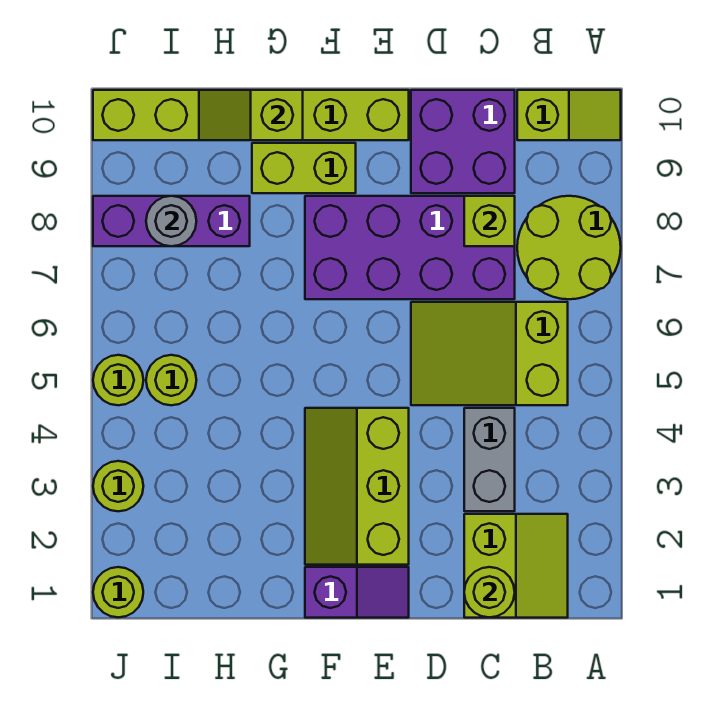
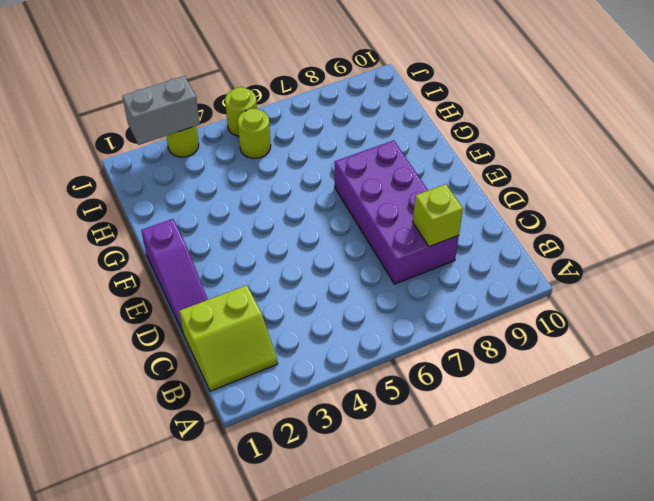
purple 1x3 slope [141,219,208,332] -> purple 1x2 slope [305,567,409,618]
grey 1x2 brick [122,76,200,145] -> grey 1x2 brick moved to [464,408,515,511]
none -> lime 2x2 round brick [517,196,621,299]
none -> lime 1x2 slope [517,90,621,140]
none -> lime 2x3 slope [411,302,568,405]

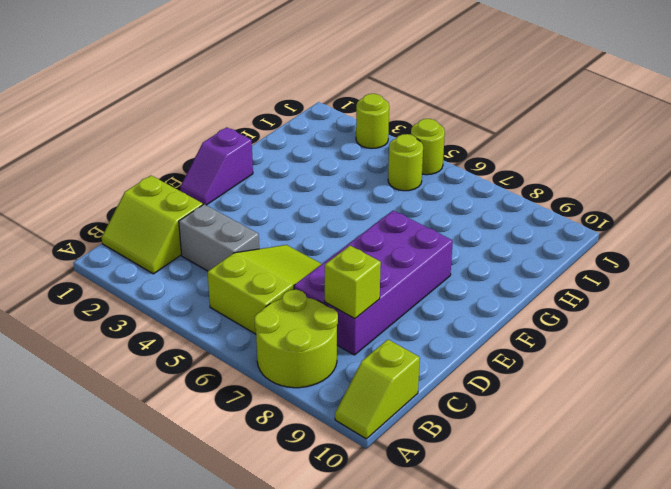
none -> purple 2x2 brick [411,90,515,193]
none -> lime 2x3 slope [305,408,409,565]
none -> lime 1x6 brick [93,90,409,140]

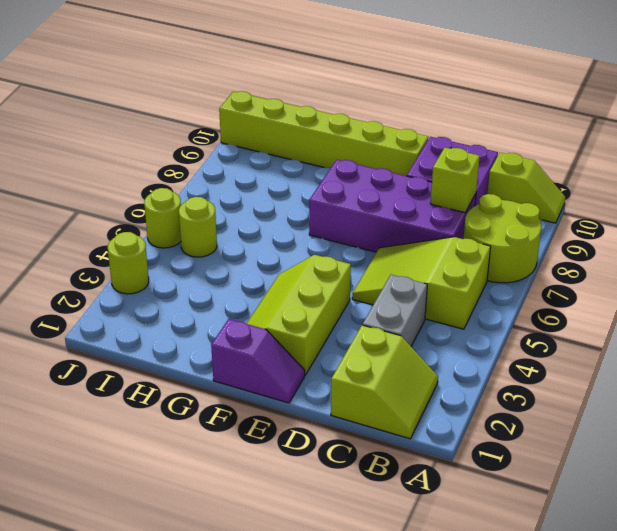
none -> lime 1x2 brick [252,143,356,193]
none -> purple 1x3 brick [93,196,250,246]
none -> lime 1x1 round brick [93,567,143,617]

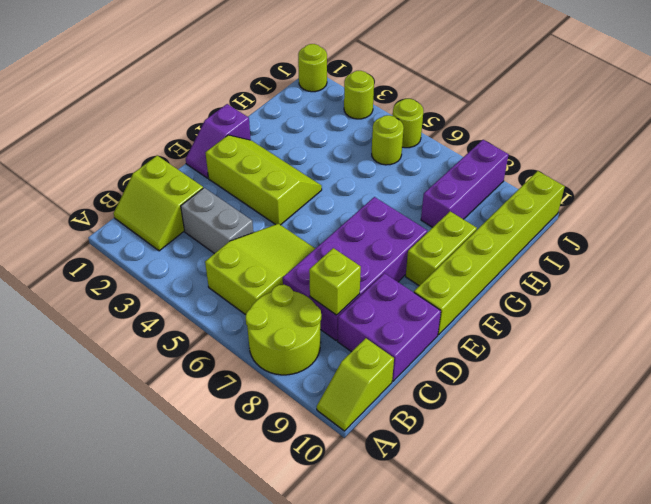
none -> lime 1x1 round brick [464,567,515,618]
none -> lime 1x2 slope [199,90,303,140]
none -> grey 1x1 round brick [146,196,196,246]

